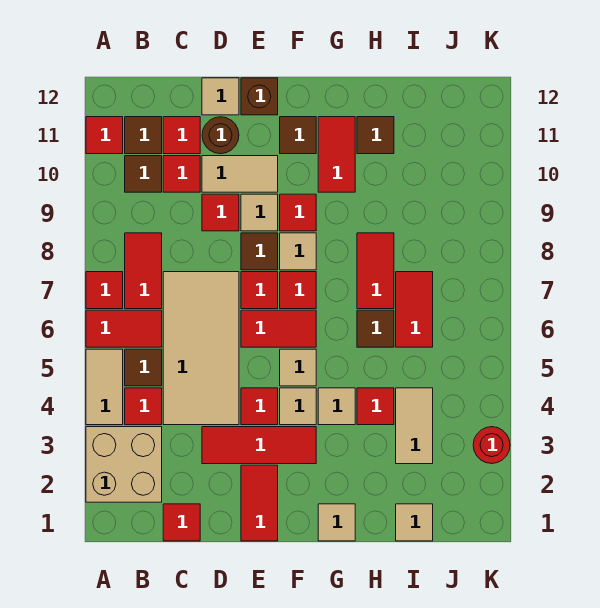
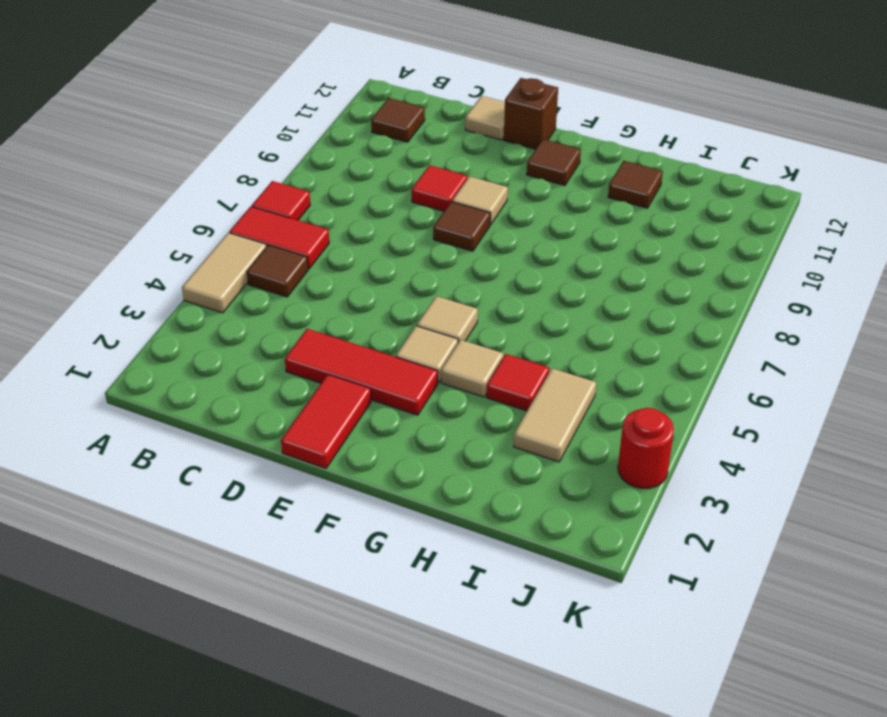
none -> tan 2x2 brick [86,427,162,502]
none -> red 1x1 tile [86,117,123,154]
none -> red 1x1 tile [125,388,162,425]
none -> red 1x2 tile [125,233,162,309]

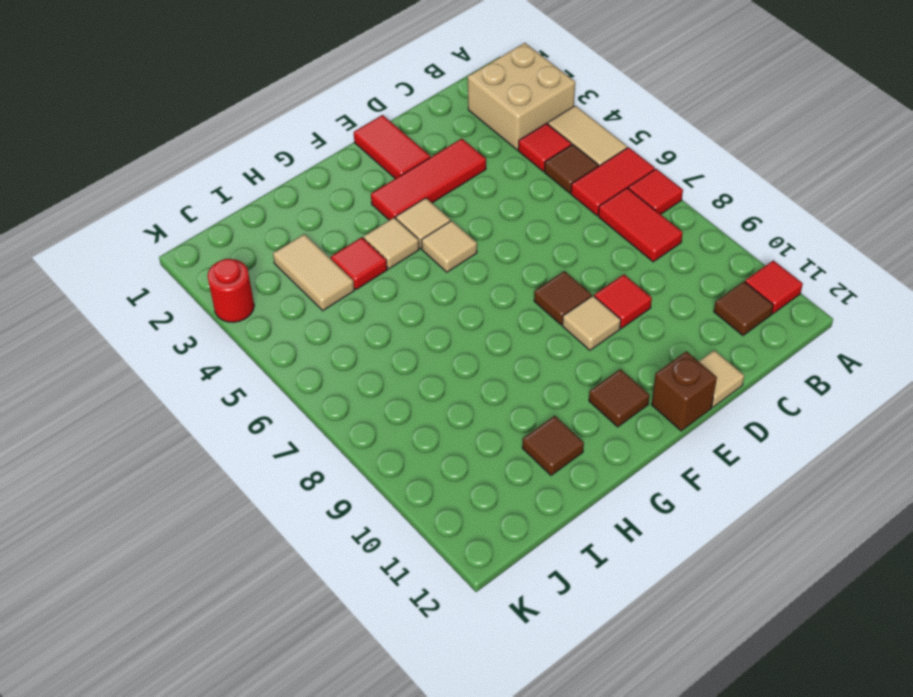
none -> brown 1x1 tile [125,156,162,192]
none -> red 1x1 tile [163,504,200,541]
none -> tan 2x4 tile [163,272,239,425]
none -> red 1x1 tile [163,156,200,192]

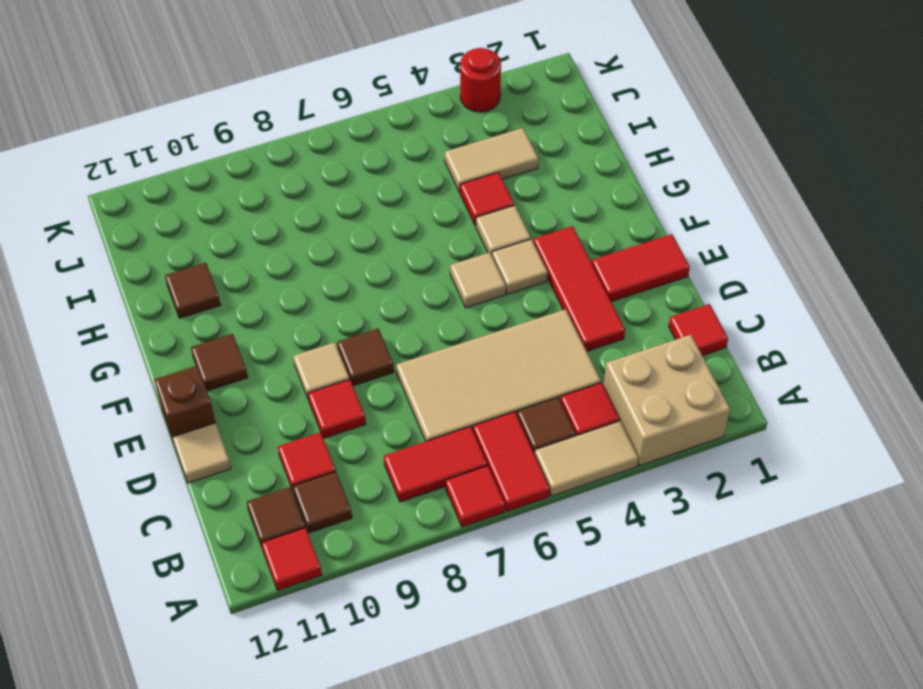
none -> red 1x1 tile [163,117,200,154]
none -> tan 1x2 tile [202,156,278,192]
none -> brown 1x1 round brick [202,117,239,154]
none -> red 1x1 tile [241,388,278,425]

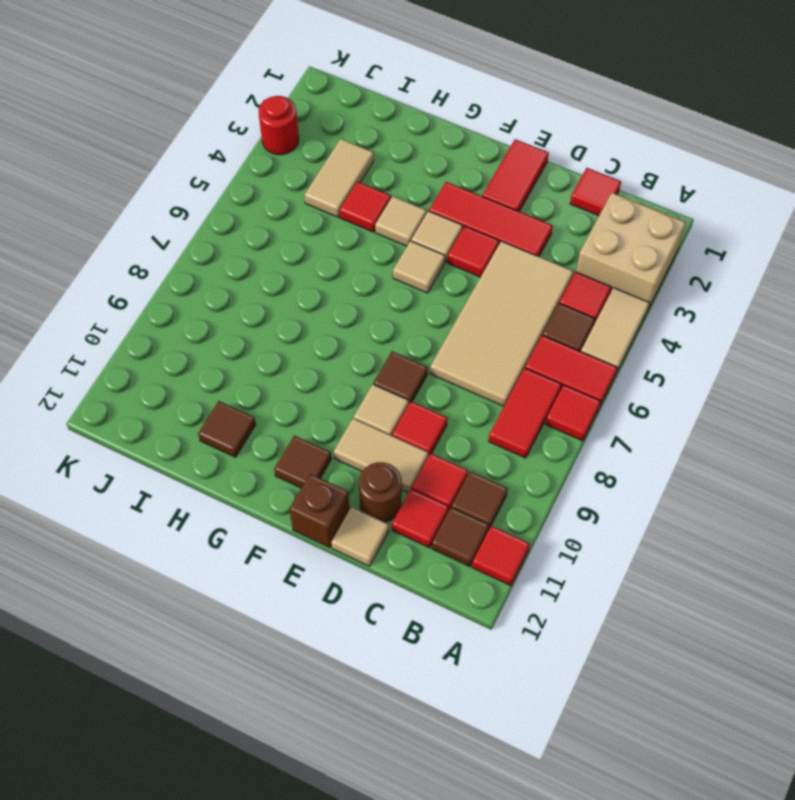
none -> red 1x2 tile [241,310,316,347]
none -> red 1x1 tile [241,272,278,309]
none -> red 1x1 tile [280,272,316,309]
none -> tan 1x1 tile [280,233,316,270]

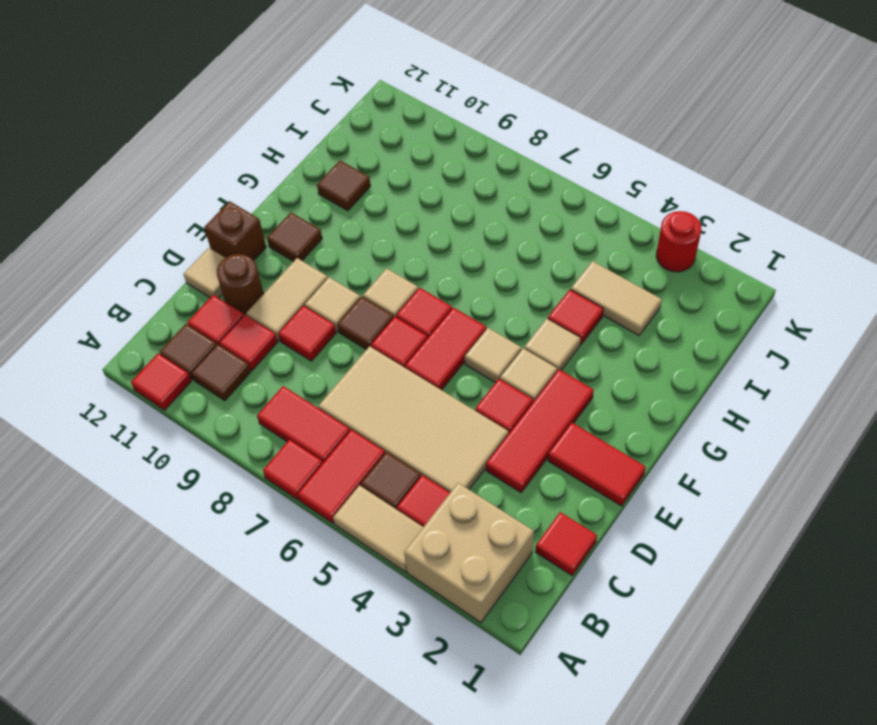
none -> red 1x1 tile [280,194,316,231]
none -> tan 1x1 tile [318,504,355,541]
none -> red 1x2 tile [318,117,355,192]
none -> brown 1x1 tile [357,310,394,347]

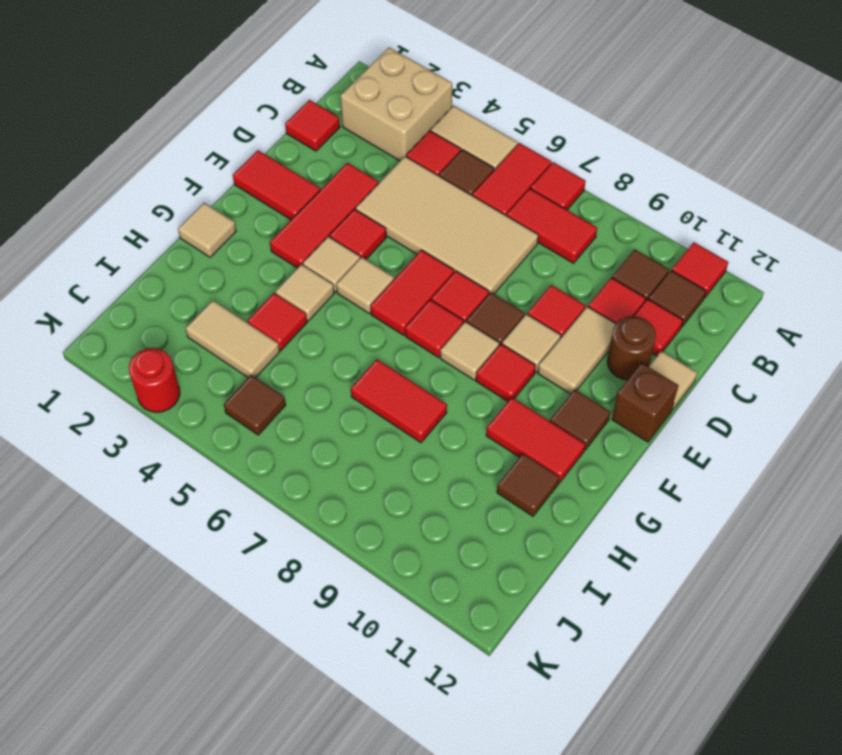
brown 1x1 tile [224,375,286,435] -> brown 1x1 tile moved to [357,310,394,347]
none -> tan 1x1 tile [396,504,433,541]
none -> red 1x2 tile [396,272,433,347]

